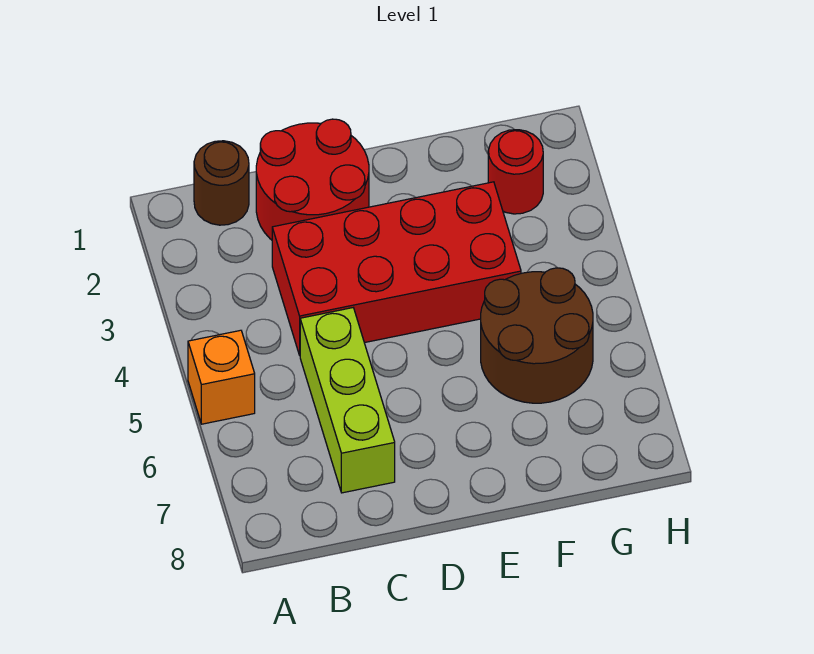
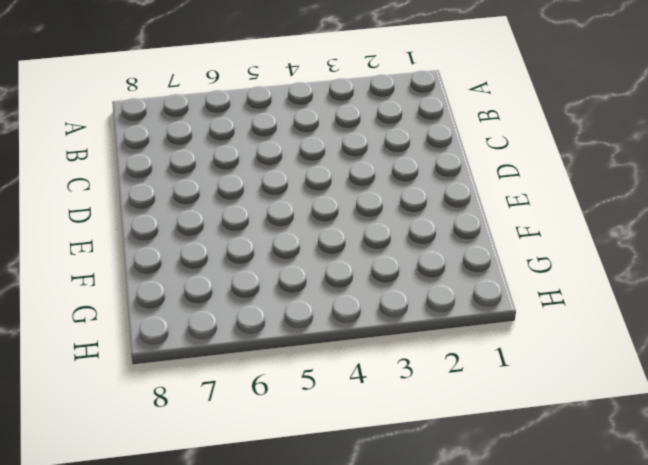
none -> orange 1x1 brick [188,330,255,424]
none -> brown 1x1 round brick [194,141,249,225]

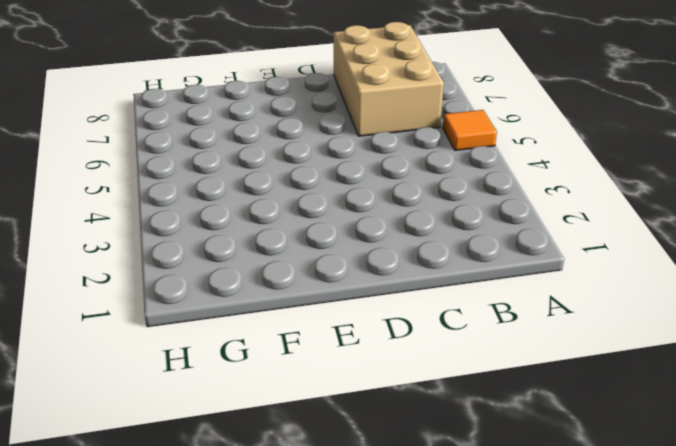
orange 1x1 tile [443,110,497,151] -> orange 1x1 brick [188,330,255,424]
tan 2x3 brick [333,22,444,136] -> lime 1x3 brick [300,308,395,493]
none -> brown 1x1 round brick [194,141,249,225]
none -> red 2x2 round brick [256,119,369,240]

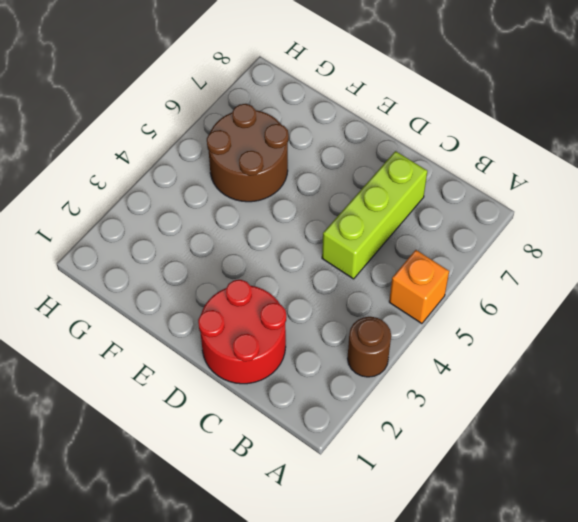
brown 1x1 round brick [348,317,391,377] -> brown 1x1 round brick moved to [194,141,249,225]
none -> red 2x4 brick [272,182,521,355]
none -> red 1x1 round brick [488,130,543,214]

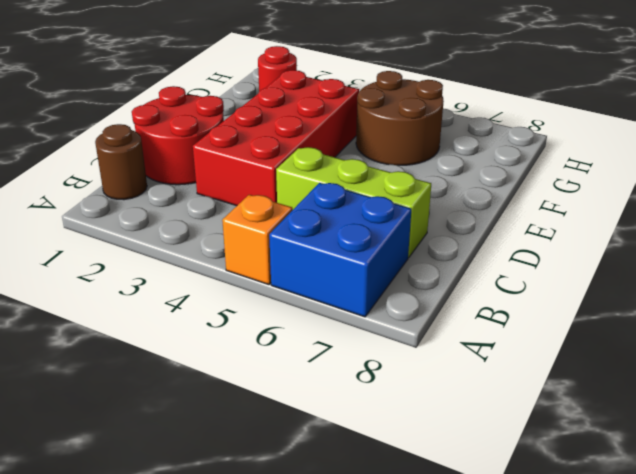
blue 2x2 brick [269,183,411,317] -> none

